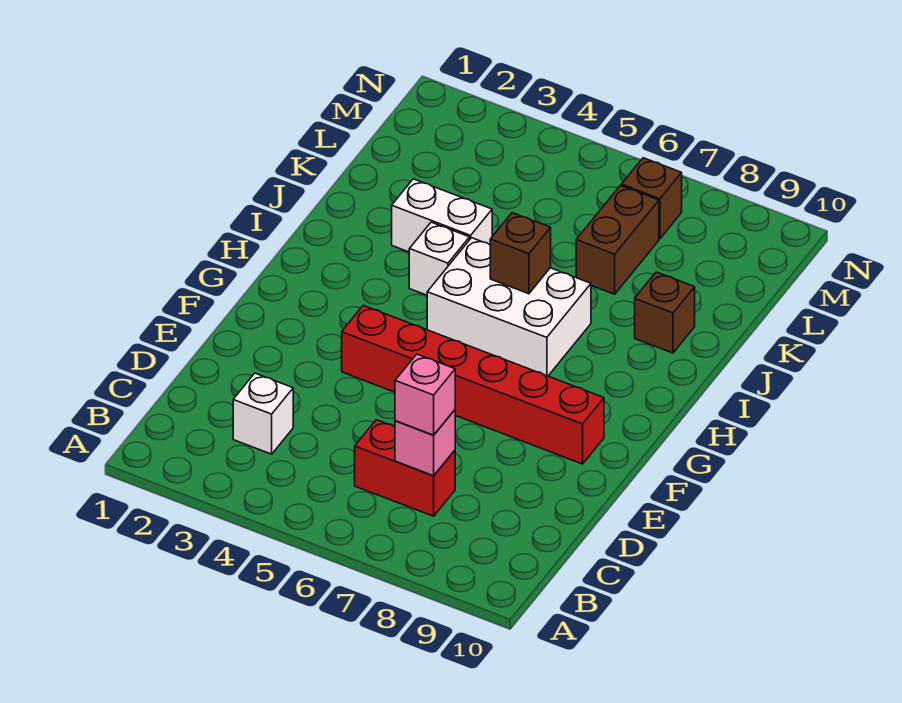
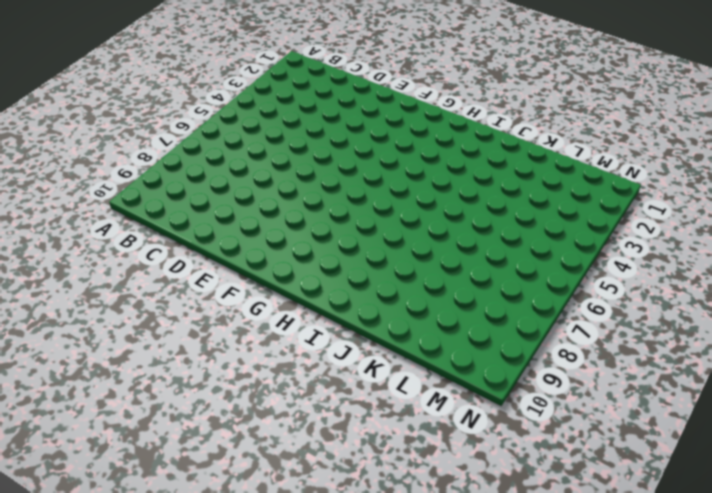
none -> white 1x1 brick [233,373,293,454]
none -> red 1x2 brick [355,420,455,516]
none -> red 1x6 brick [342,305,604,464]

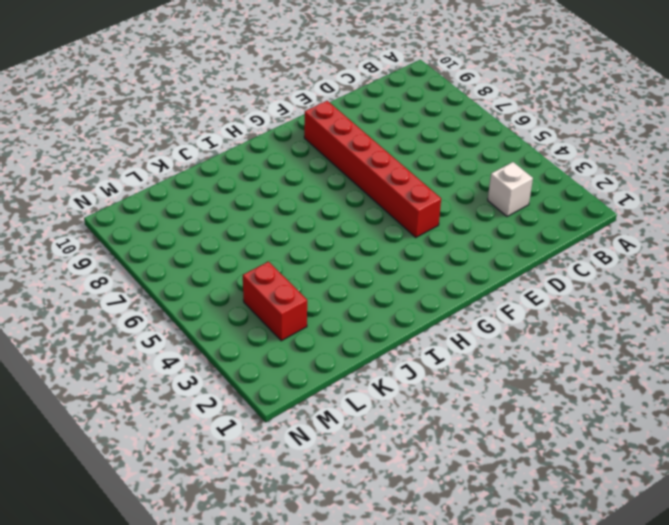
red 1x2 brick [243,262,307,341] -> red 1x2 brick moved to [355,420,455,516]
none -> white 2x3 brick [427,238,591,376]
none -> white 1x1 brick [409,222,470,295]
none -> white 1x2 brick [392,179,492,252]

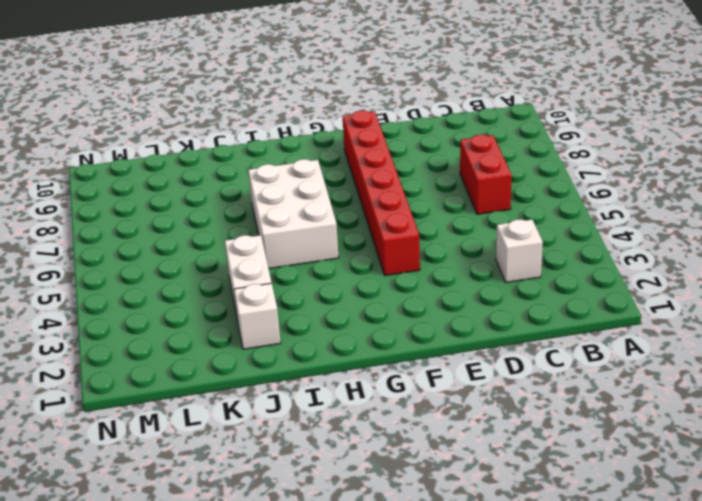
white 1x1 brick [234,283,281,349] -> white 1x1 brick moved to [409,222,470,295]
none -> brown 1x1 brick [635,272,695,353]
none -> brown 1x2 brick [576,186,659,294]
none -> brown 1x1 brick [621,158,682,239]

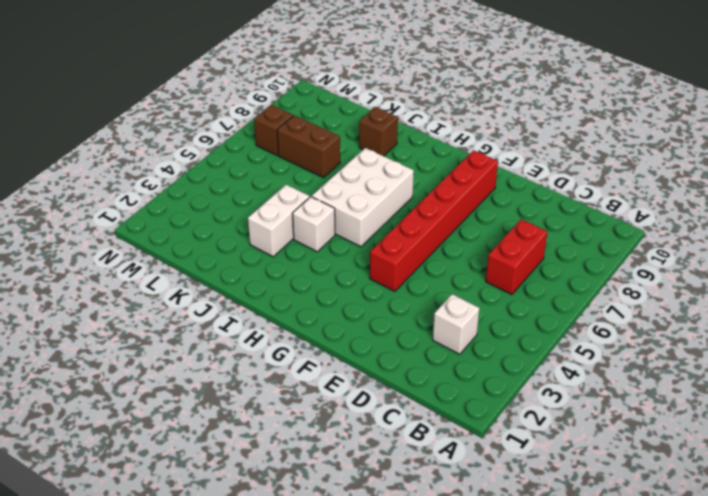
none -> pink 1x1 brick [395,410,455,476]
none -> brown 1x1 brick [490,213,551,294]
none -> pink 1x1 brick [395,354,455,435]

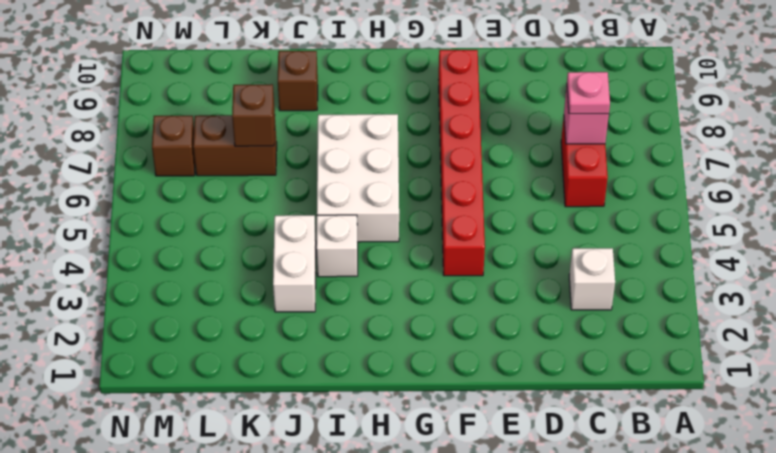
pink 1x1 plate [567,72,610,114] -> pink 1x1 brick [395,354,455,435]
brown 1x1 brick [232,84,275,146] -> brown 1x1 brick moved to [490,213,551,294]

